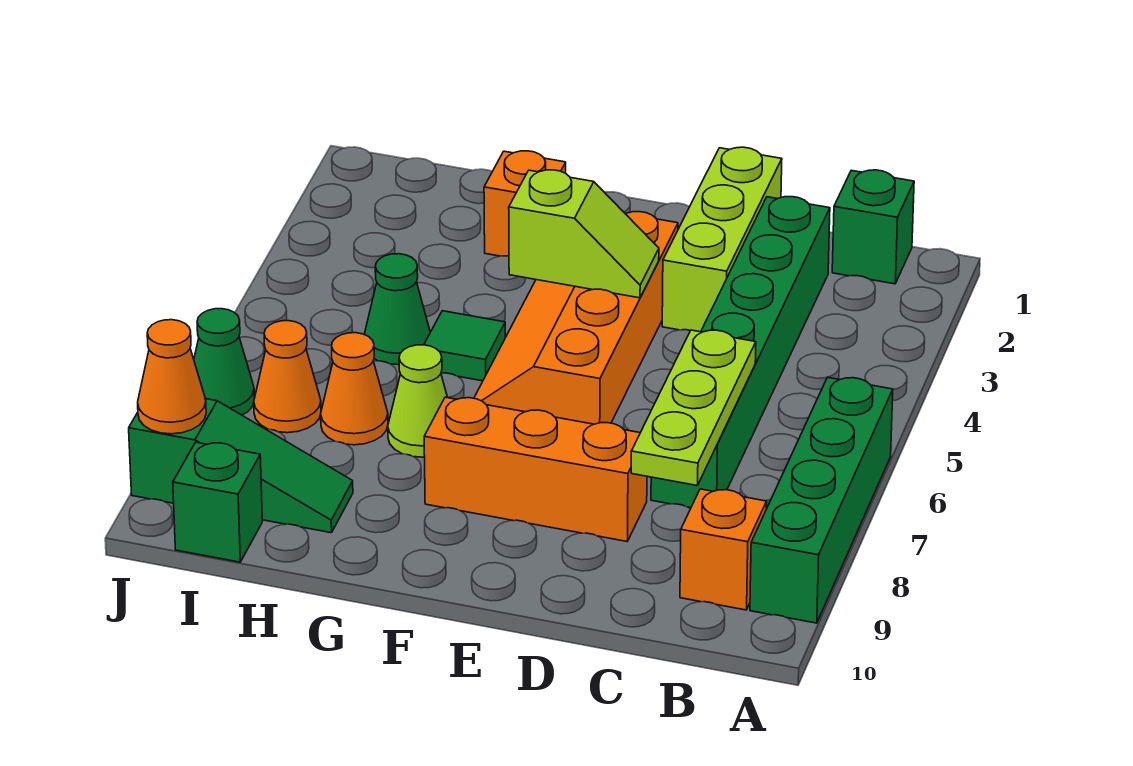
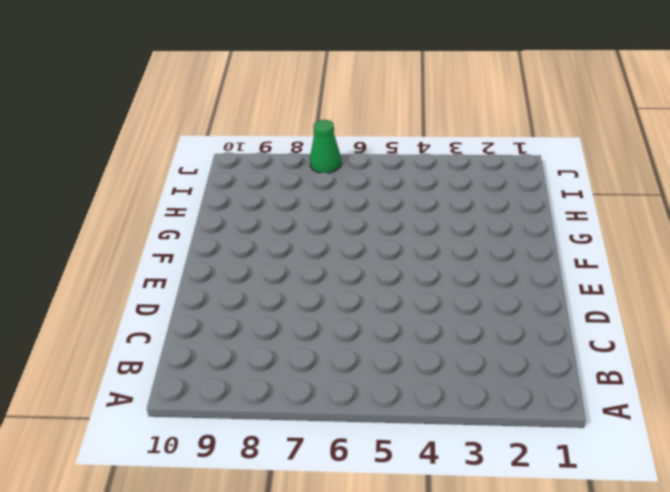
none -> green 1x4 brick [750,377,893,623]
none -> green 1x1 brick [832,170,914,284]
none -> orange 1x1 brick [680,489,767,610]

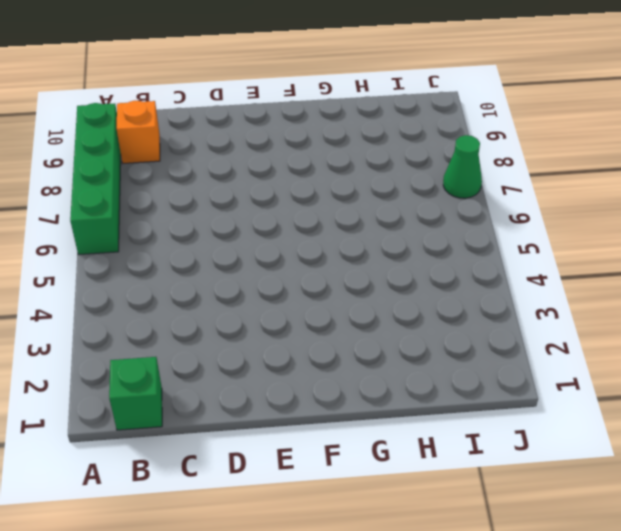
none -> green 1x6 brick [651,197,830,508]
none -> lime 1x3 brick [662,147,782,332]
none -> orange 1x3 brick [424,397,647,541]

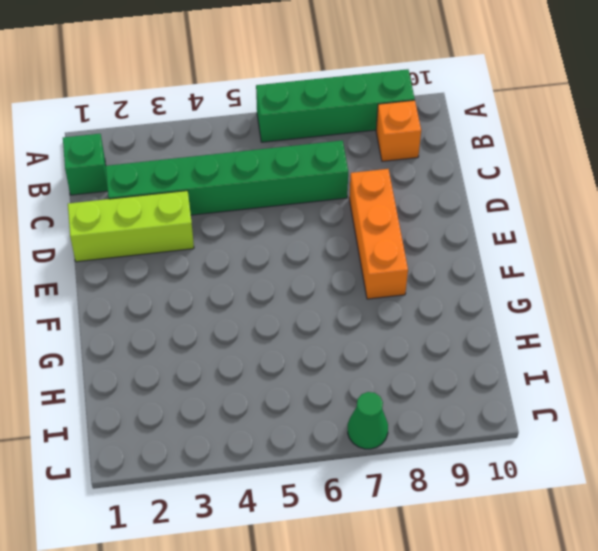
none -> orange 2x4 slope [474,212,678,424]
none -> orange 1x1 brick [484,151,566,256]
none -> green 1x1 tile [424,311,505,381]

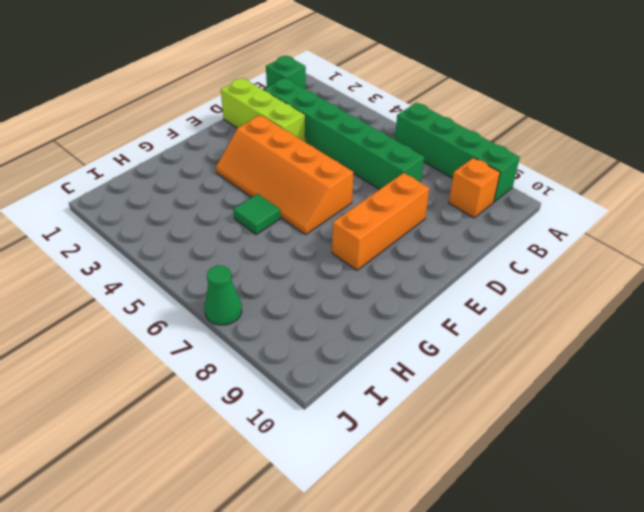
none -> orange 1x1 brick [484,151,566,256]
none -> lime 1x1 cone [388,345,448,457]
none -> green 1x1 cone [364,254,430,365]

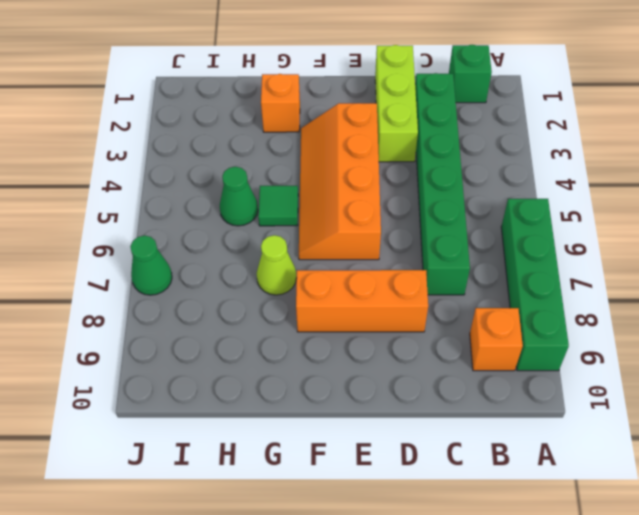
none -> orange 1x1 cone [321,333,388,445]
none -> green 1x3 slope [129,399,353,533]
none -> orange 1x1 cone [254,321,321,433]

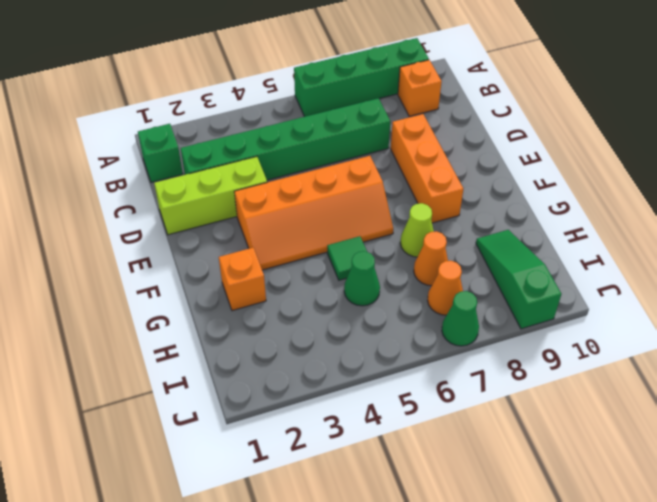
none -> green 1x1 brick [173,442,262,562]
none -> lime 1x3 plate [631,330,756,485]
none -> lime 1x2 slope [509,170,659,298]

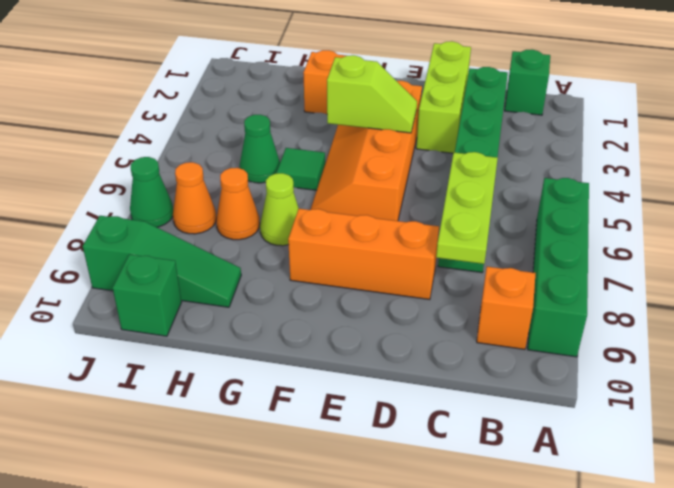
none -> orange 1x1 cone [138,320,206,434]

